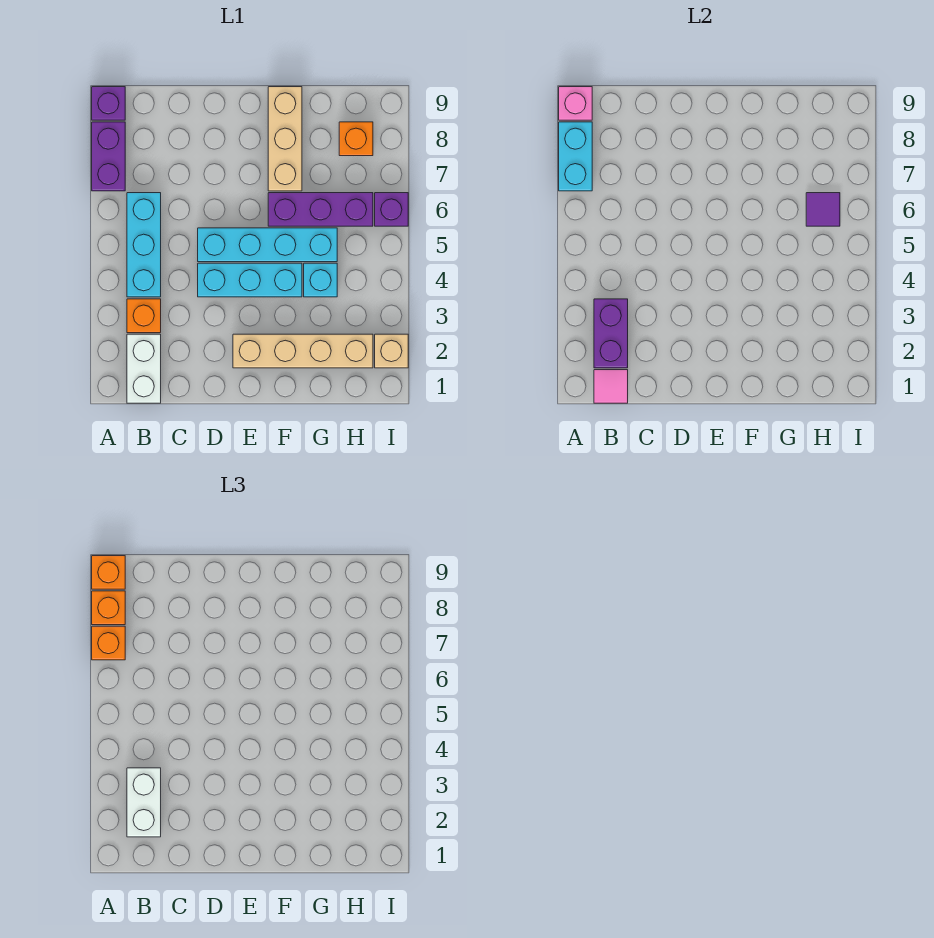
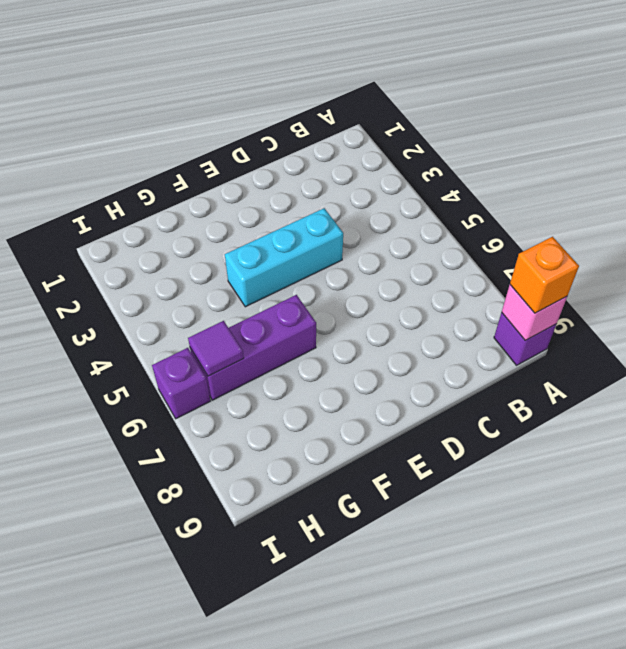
none -> purple 1x2 brick [92,122,125,191]
none -> white 1x2 brick [127,334,161,403]
none -> orange 1x1 brick [127,299,161,333]

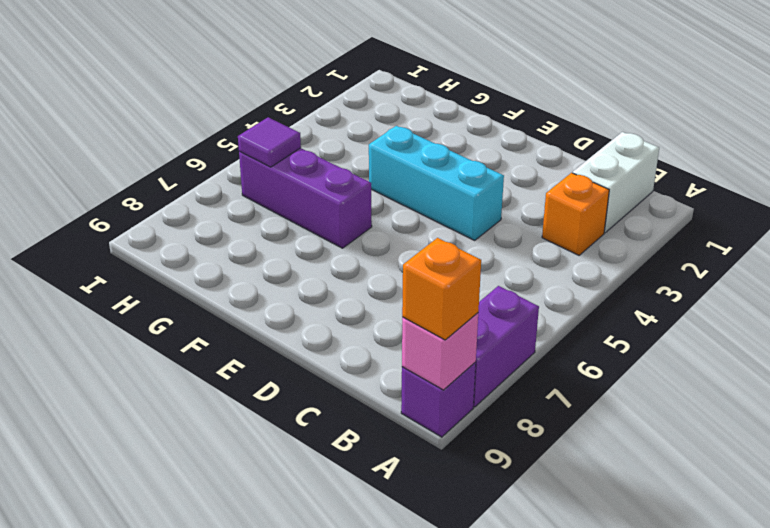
none -> cyan 1x3 brick [127,193,161,297]
none -> cyan 1x4 brick [198,228,337,262]
none -> tan 1x4 brick [233,334,373,368]

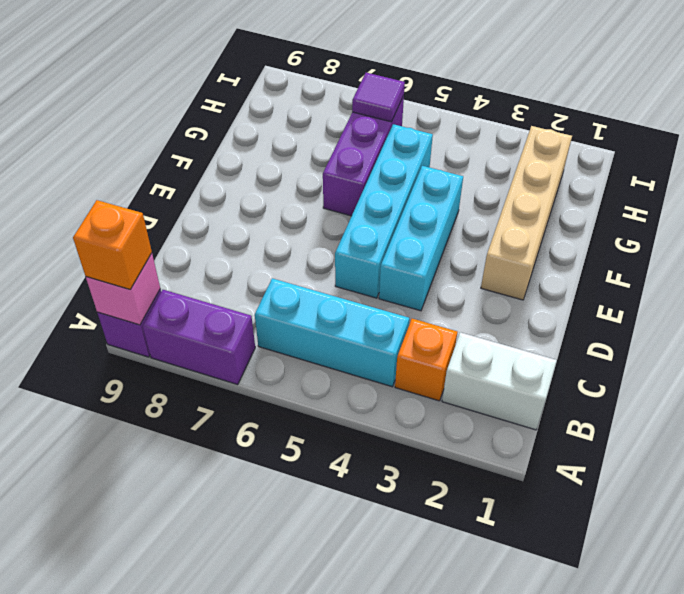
none -> tan 1x3 brick [268,87,302,191]
none -> cyan 1x1 brick [304,263,337,297]
none -> orange 1x1 brick [339,122,373,156]

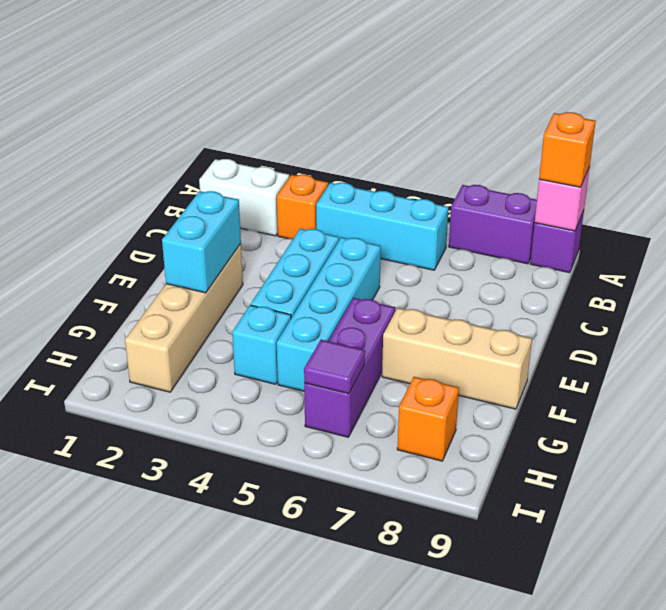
cyan 1x2 brick [162,191,241,293] -> cyan 1x2 brick turned to [559,122,592,191]
none -> tan 1x1 brick [375,334,408,368]
none -> purple 1x1 brick [375,193,408,226]
none -> pink 1x1 tile [594,370,628,403]

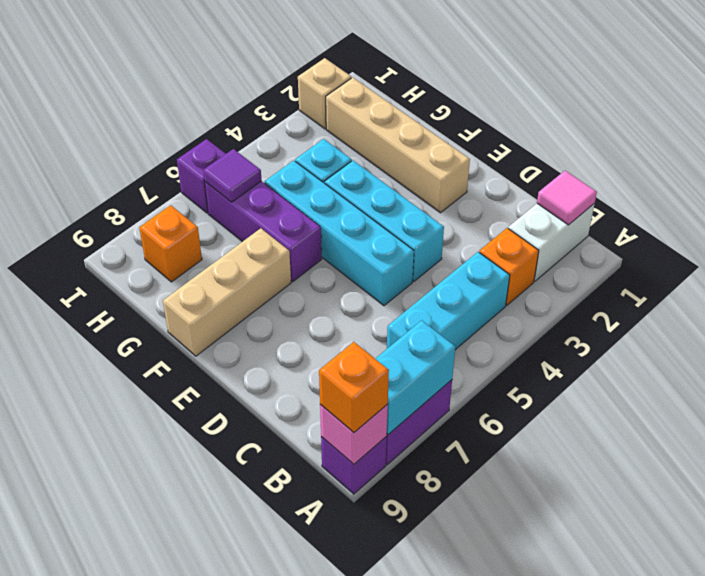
none -> purple 1x2 brick [594,299,628,368]
none -> orange 1x1 brick [92,626,125,660]
none -> orange 1x1 brick [92,591,125,625]

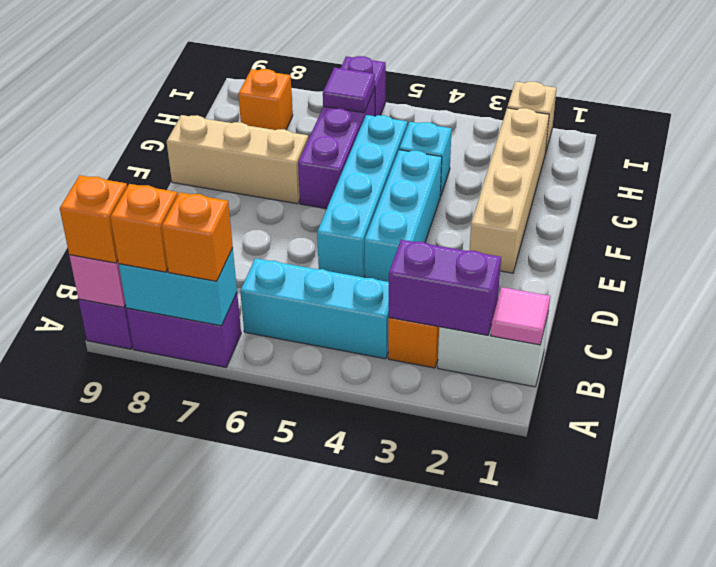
none -> white 1x2 brick [127,768,161,837]

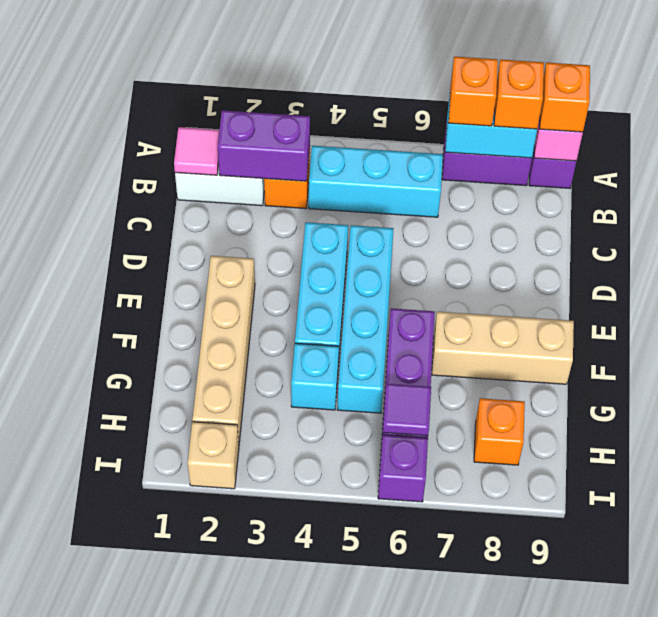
none -> white 1x2 brick [127,768,161,837]

